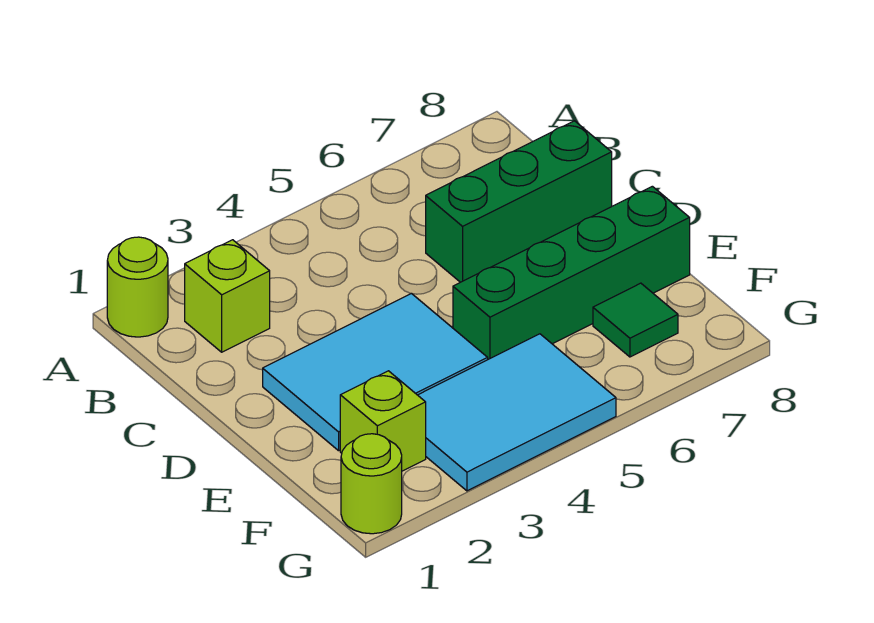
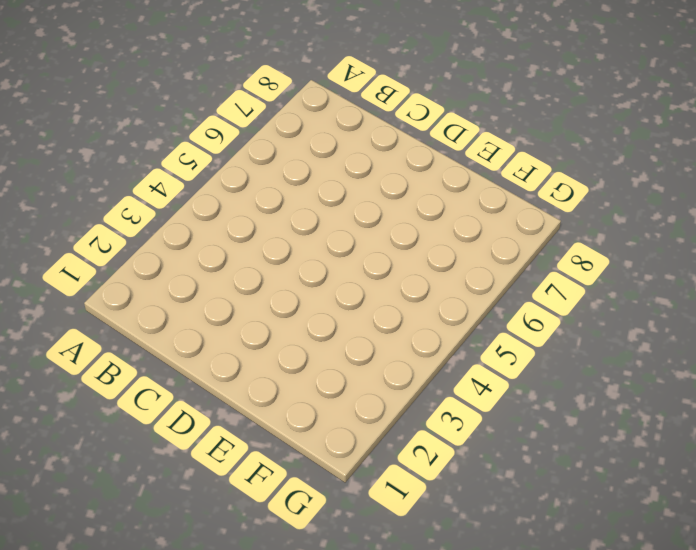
none -> lime 1x1 round brick [107,237,168,337]
none -> lime 1x1 brick [185,240,270,352]

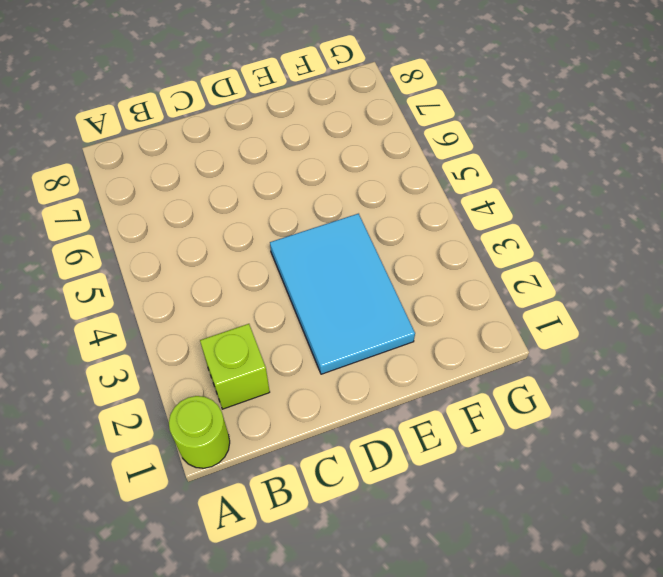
none -> green 1x3 brick [426,121,612,282]
none -> green 1x4 brick [453,186,690,359]

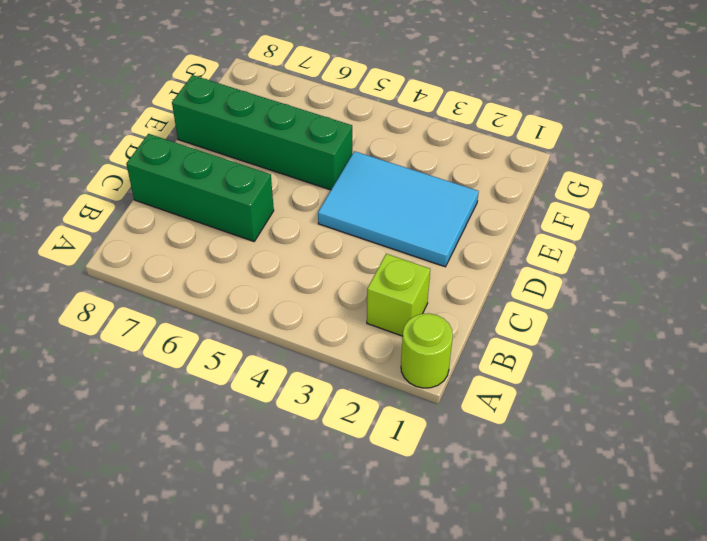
none -> lime 1x1 brick [340,371,426,471]
none -> cyan 2x3 tile [418,334,616,491]

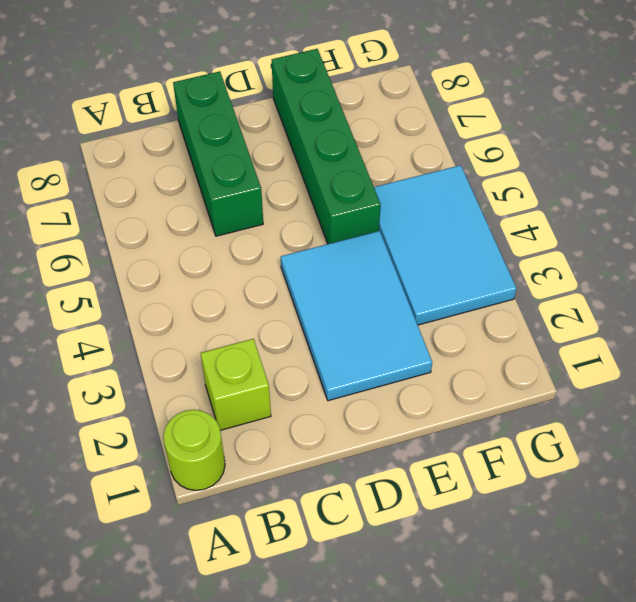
none -> lime 1x1 brick [340,371,426,471]
none -> green 1x1 tile [593,283,678,357]

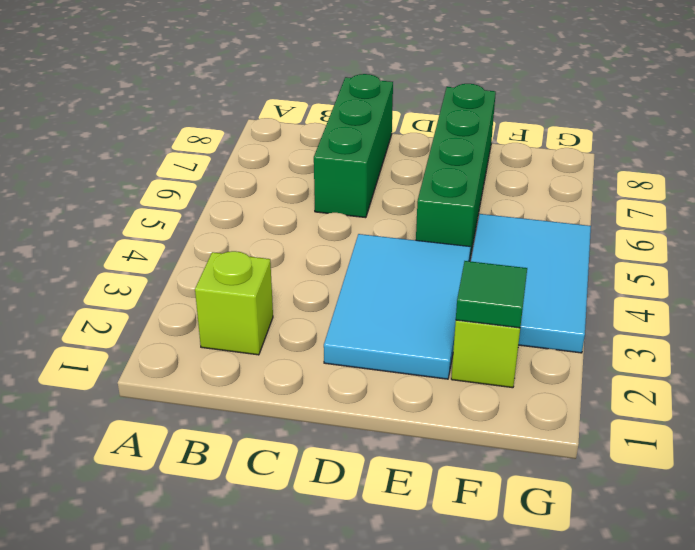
green 1x1 tile [456,261,527,328] -> green 1x1 tile moved to [593,283,678,357]
none -> lime 1x1 round brick [107,237,168,337]
none -> lime 1x1 round brick [341,434,402,534]

